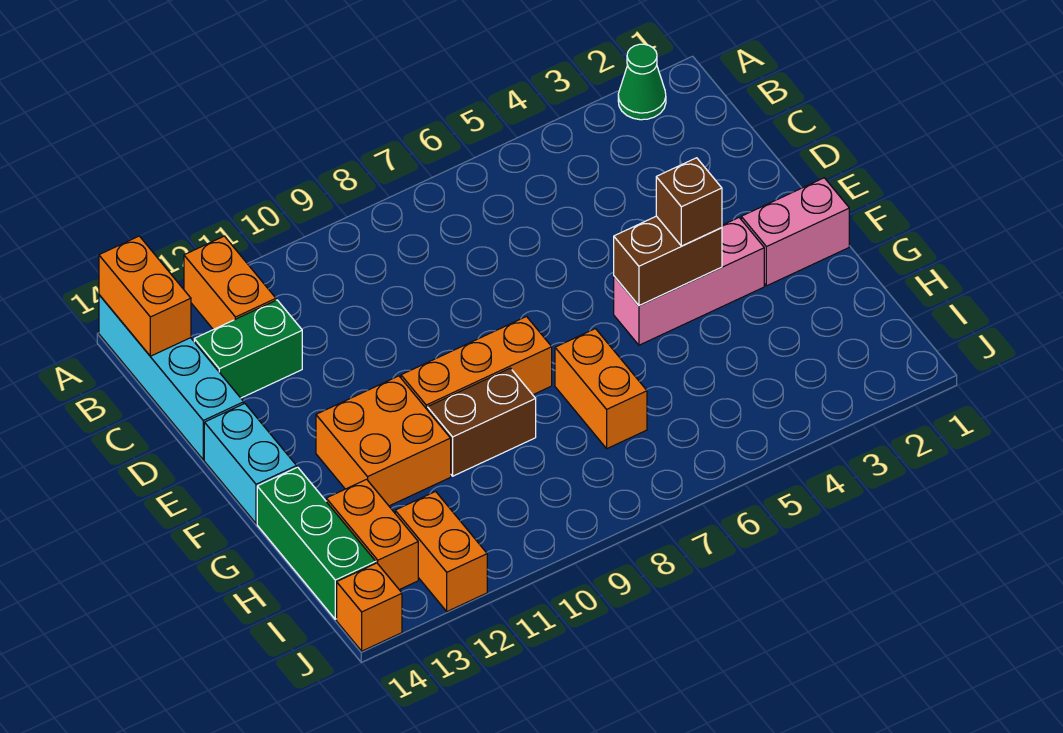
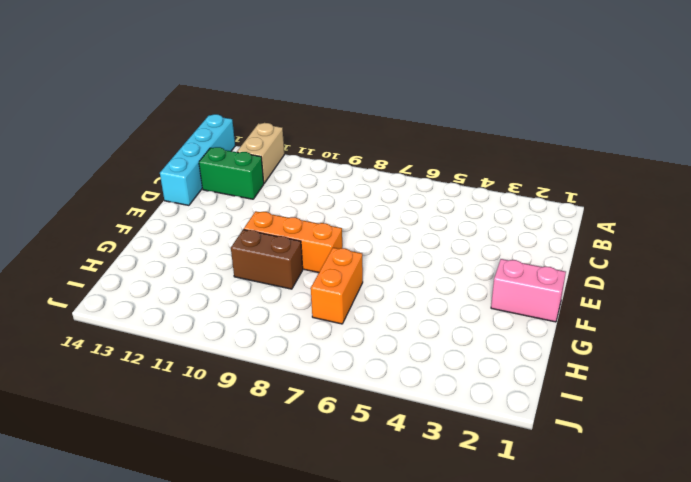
tan 1x2 brick [237,123,284,183] -> orange 1x2 brick [184,236,276,330]
none -> green 1x1 cone [618,44,666,120]
none -> cyan 1x2 brick [204,404,297,524]
none -> pink 1x3 brick [614,218,764,345]

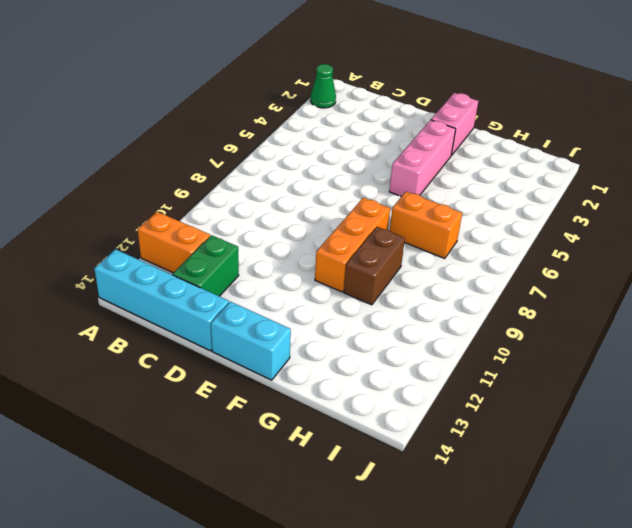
none -> orange 2x2 brick [316,376,451,506]
none -> green 1x3 brick [257,467,376,619]
none -> orange 1x2 brick [326,479,418,590]

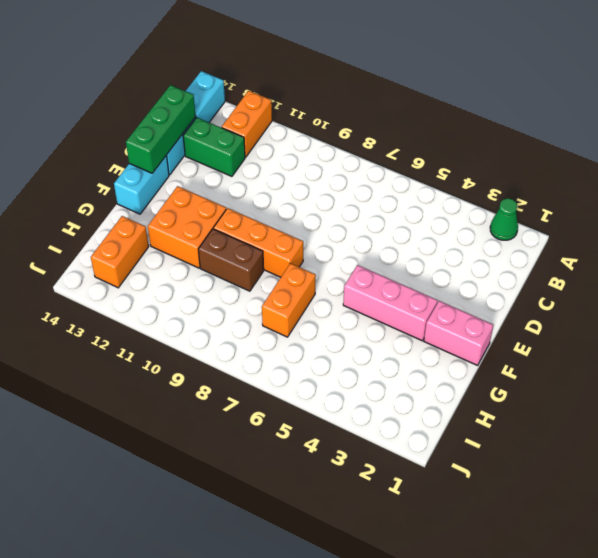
green 1x3 brick [126,85,196,173] -> green 1x3 brick moved to [257,467,376,619]
none -> orange 1x2 brick [395,492,487,611]
none -> orange 1x1 brick [337,563,402,651]
none -> orange 1x2 brick [99,236,191,356]

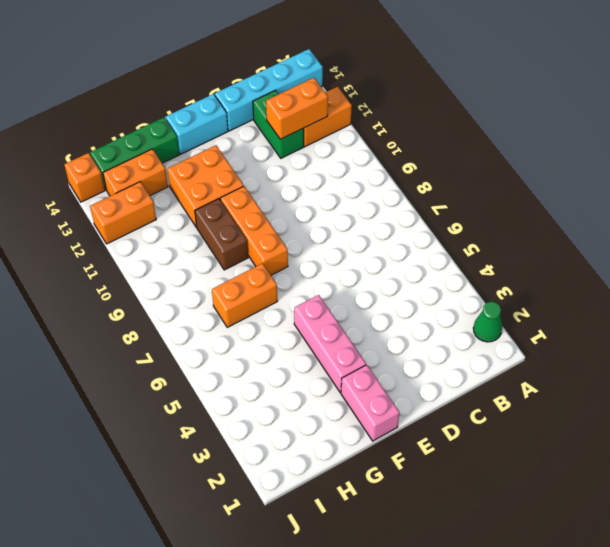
orange 1x2 brick [266,78,328,139] -> orange 1x2 brick moved to [99,236,191,356]
none -> brown 1x2 brick [614,216,722,305]
none -> brown 1x1 brick [656,158,722,246]

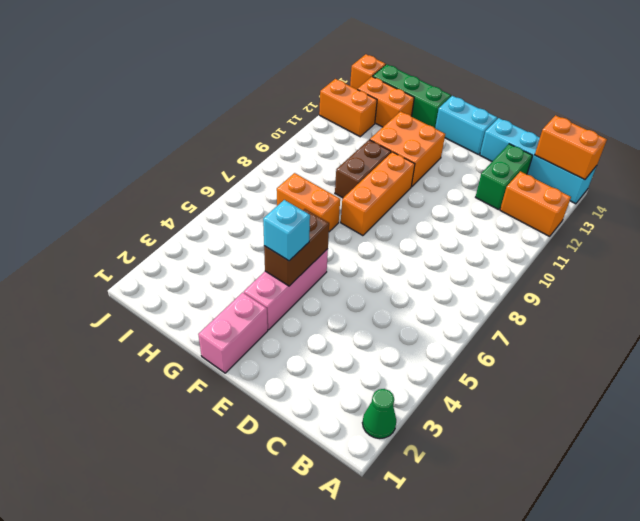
cyan 1x1 brick [263,200,310,261] -> brown 1x1 brick [656,158,722,246]

